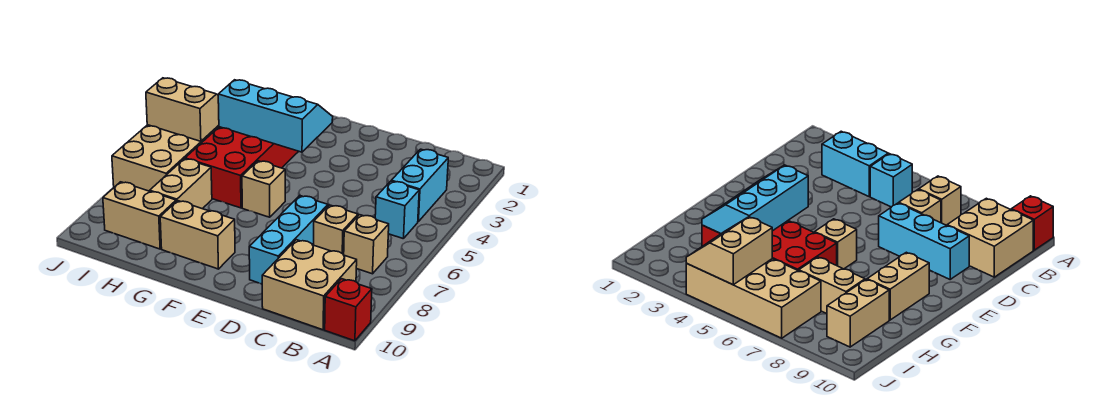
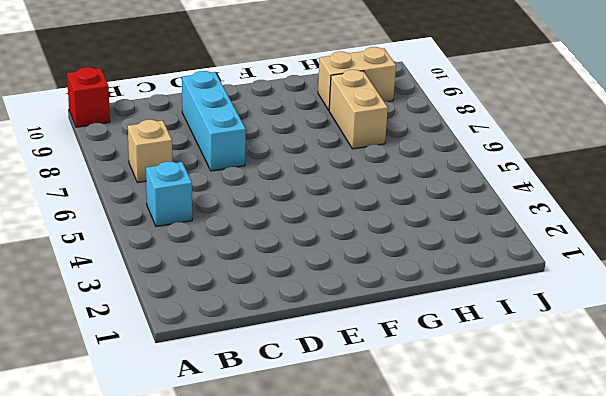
none -> cyan 1x2 brick [391,149,448,221]
none -> tan 2x2 brick [262,240,357,330]
none -> tan 1x1 brick [314,205,358,255]

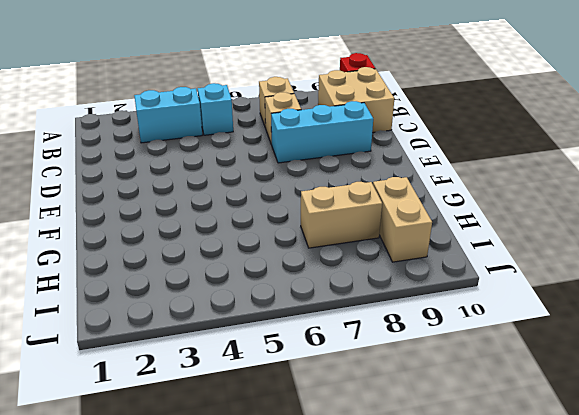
none -> tan 1x1 brick [242,161,285,217]
none -> tan 1x2 brick [160,201,235,269]
none -> red 2x4 brick [185,127,299,208]

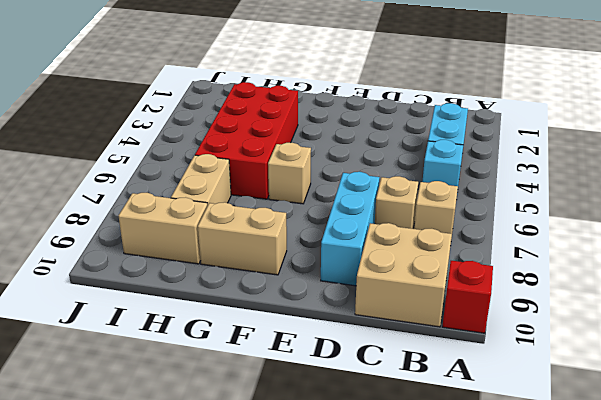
none -> tan 2x4 brick [112,125,219,191]
none -> cyan 2x3 slope [218,80,333,152]
none -> tan 2x2 slope [146,78,219,141]

